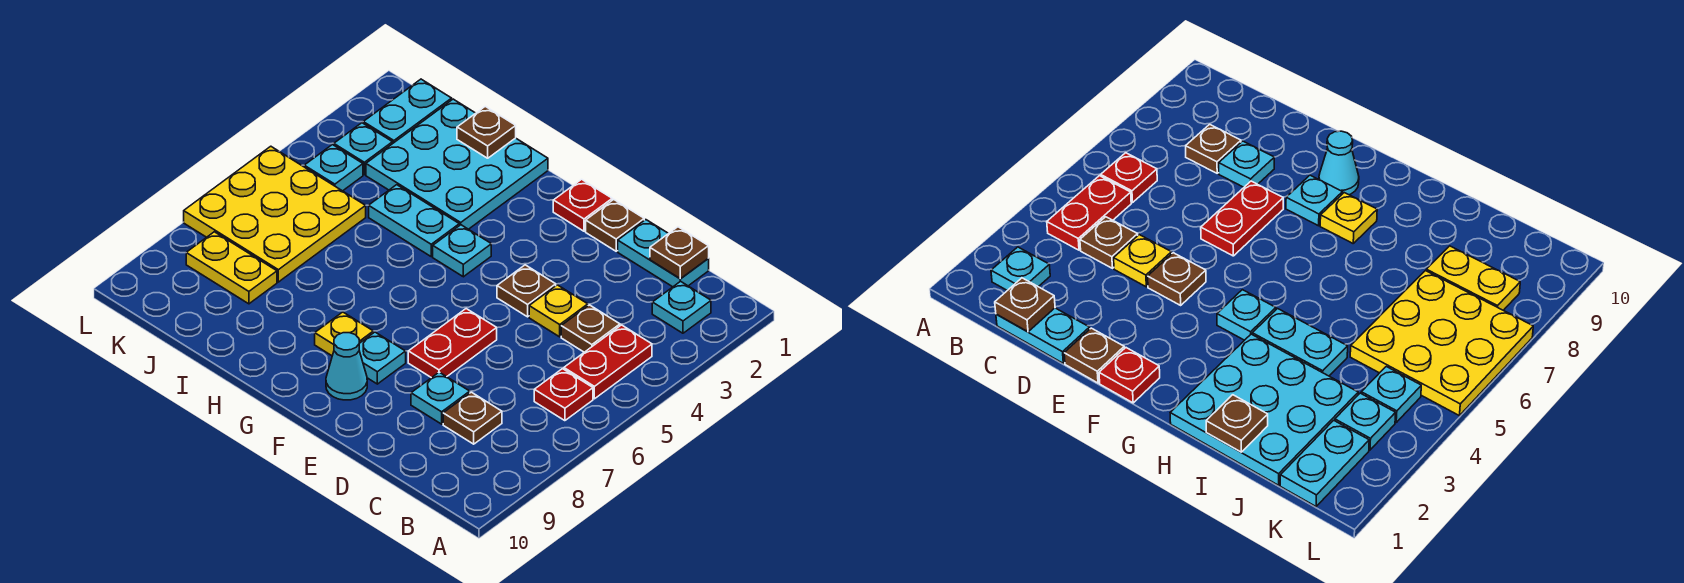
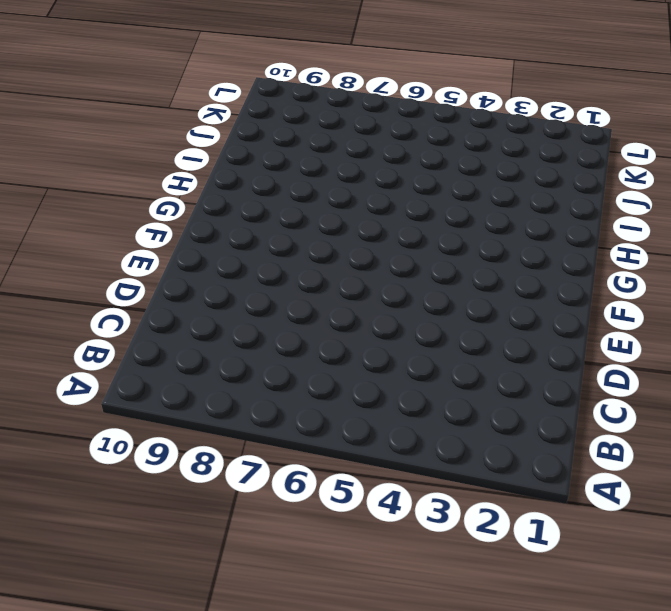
none -> cyan 1x1 plate [652,281,711,333]
none -> red 1x2 plate [564,325,652,399]
none -> red 1x1 plate [534,369,593,421]

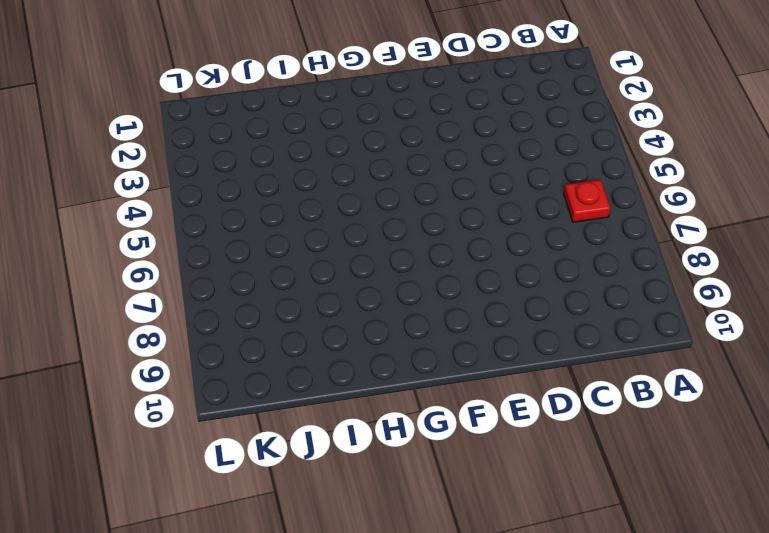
none -> cyan 1x1 plate [652,281,711,333]
none -> red 1x2 plate [564,325,652,399]
none -> cyan 1x2 plate [618,220,709,287]

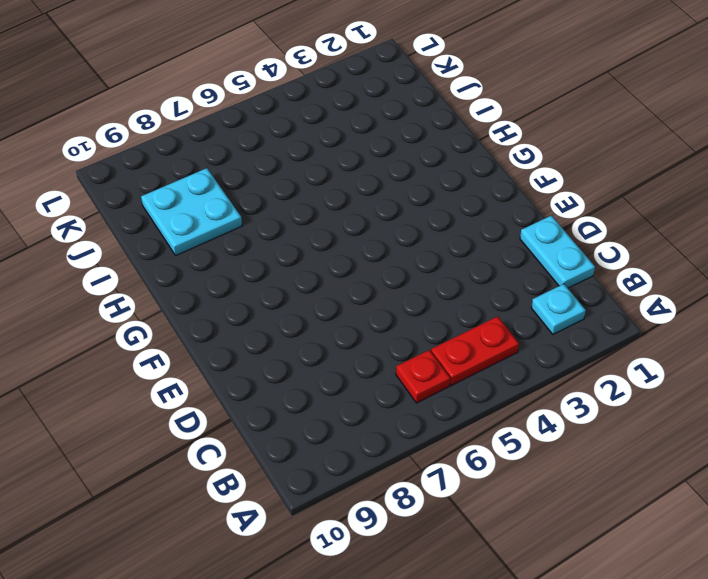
cyan 2x2 plate [141,168,242,255] -> yellow 1x2 plate [186,232,277,304]
none -> brown 1x1 plate [561,305,620,352]
none -> brown 1x1 plate [443,392,502,444]
none -> yellow 1x1 plate [529,285,588,337]

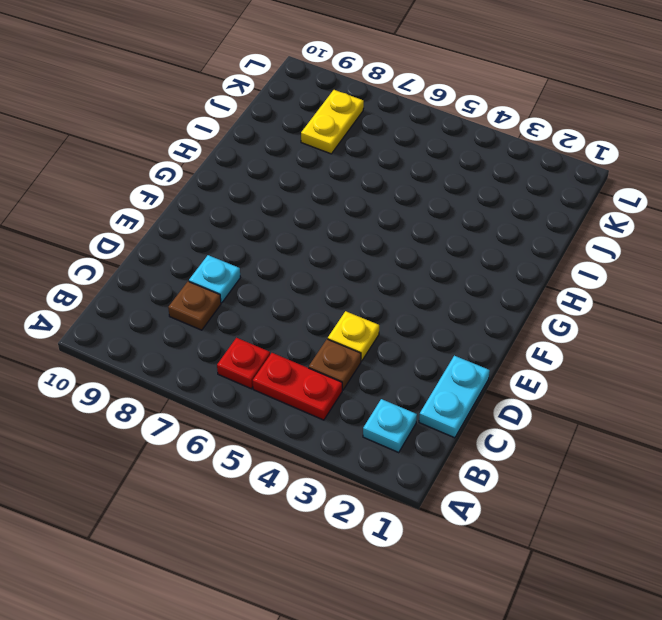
none -> brown 1x1 plate [586,199,644,251]
none -> brown 1x1 plate [497,265,556,317]
none -> red 1x2 plate [408,309,497,378]

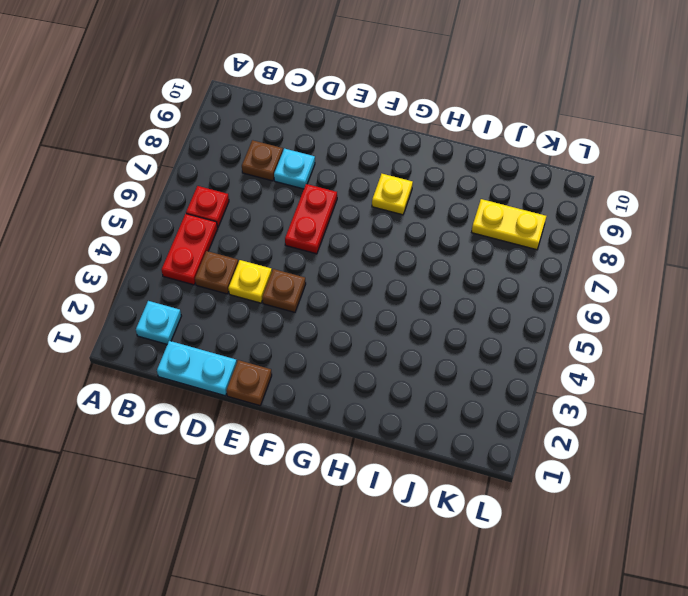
none -> red 1x1 plate [553,179,612,231]
none -> cyan 1x1 plate [359,332,406,384]
none -> cyan 1x1 cone [326,333,367,400]

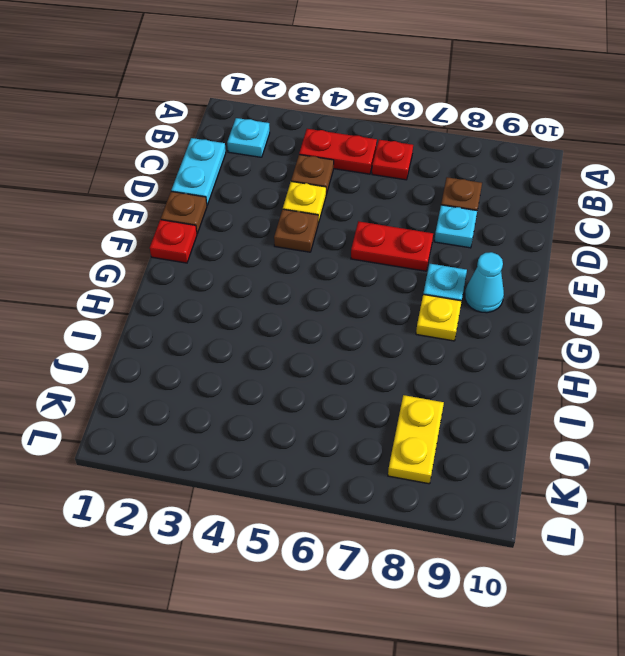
none -> cyan 1x1 plate [433,225,491,277]
none -> cyan 3x3 plate [366,99,548,229]
none -> cyan 1x2 plate [369,185,459,256]

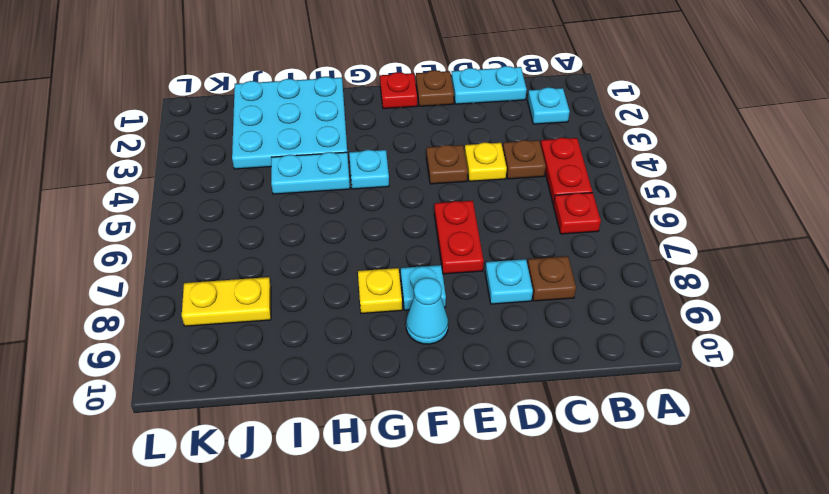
none -> yellow 3x3 plate [184,146,366,282]
none -> cyan 1x2 plate [363,79,452,143]
none -> cyan 1x1 plate [334,123,393,175]

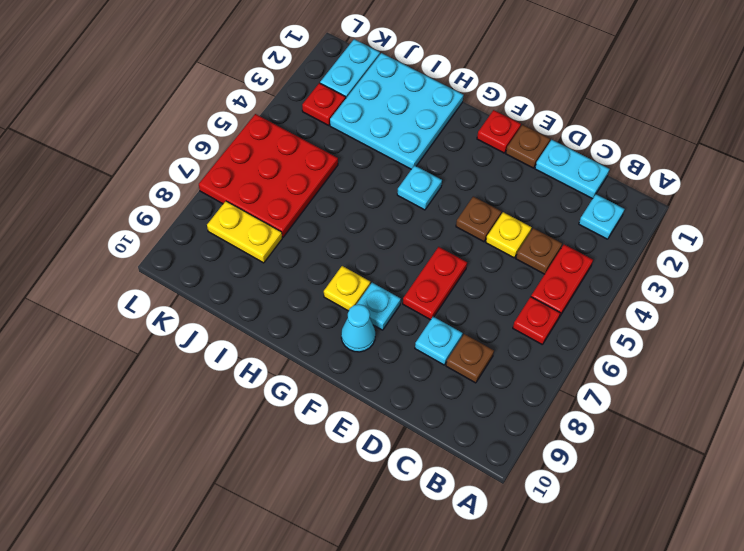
red 3x3 plate [199,114,338,237] -> yellow 3x3 plate [184,146,366,282]
red 1x1 plate [302,83,346,125] -> cyan 1x1 plate [334,123,393,175]
none -> cyan 1x2 plate [369,185,459,256]
none -> cyan 1x1 plate [304,145,363,191]
none -> brown 1x1 plate [650,227,709,279]

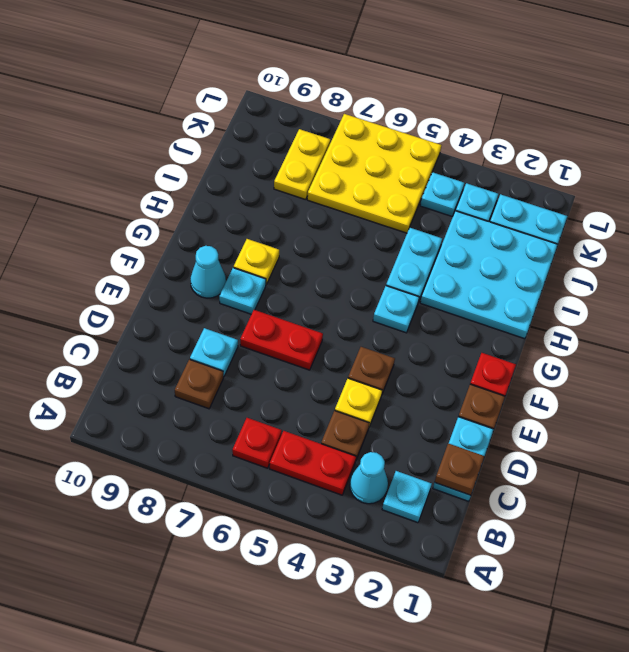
cyan 1x1 cone [350,452,388,504] -> none
none -> brown 1x1 plate [457,106,516,158]

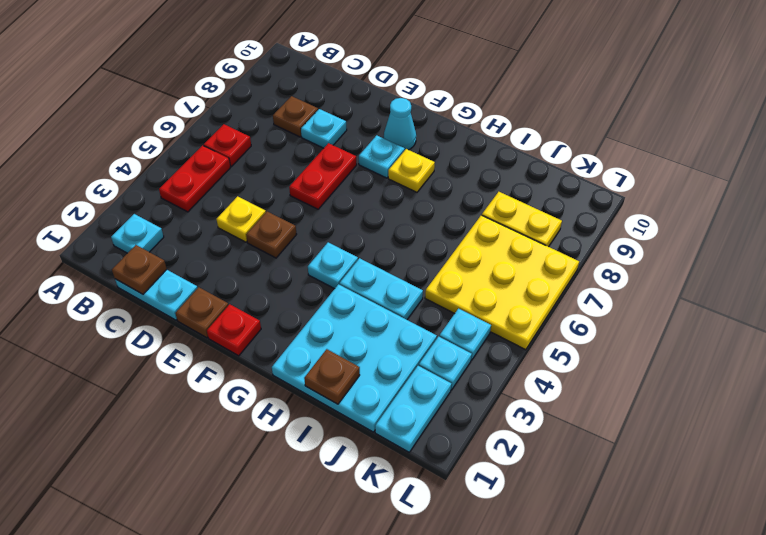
none -> brown 1x1 plate [561,305,620,352]

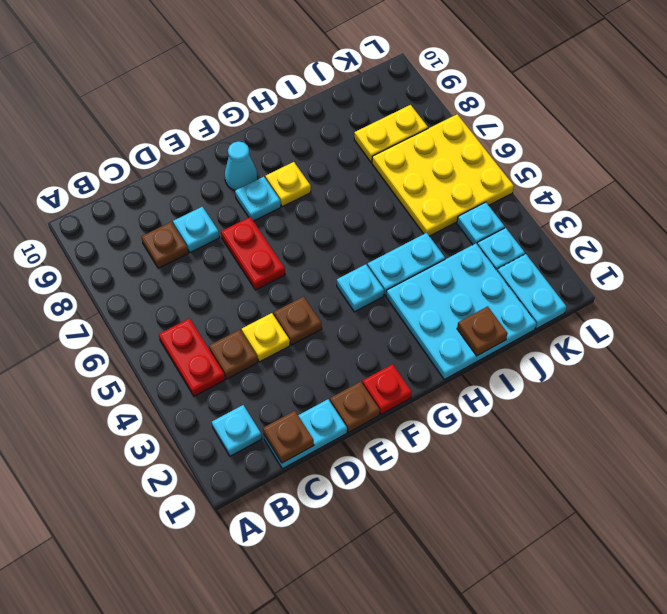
none -> red 1x1 plate [534,369,593,421]

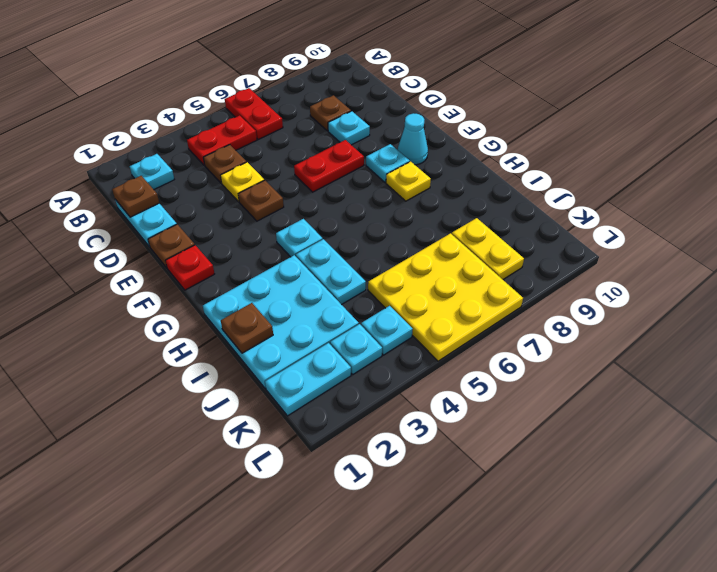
red 1x2 plate [225,88,283,139] -> red 1x1 plate [534,369,593,421]

